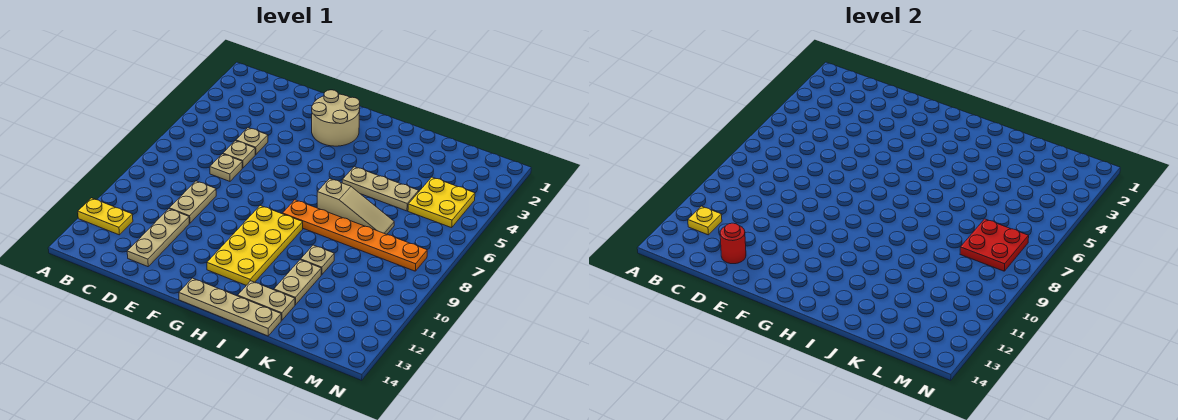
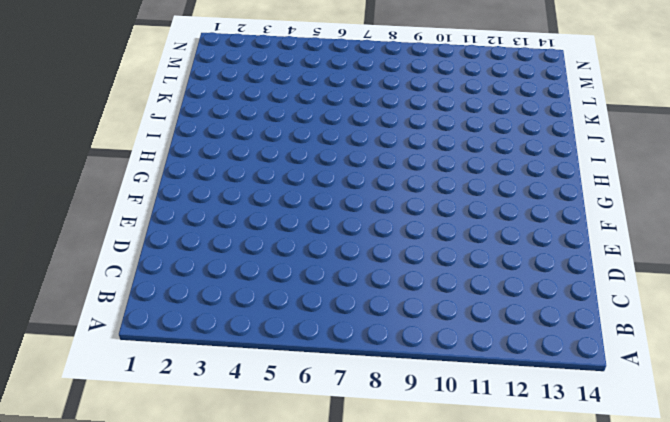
none -> yellow 1x2 plate [78,198,133,235]
none -> tan 1x1 plate [236,128,268,155]
none -> tan 1x1 plate [223,141,255,168]

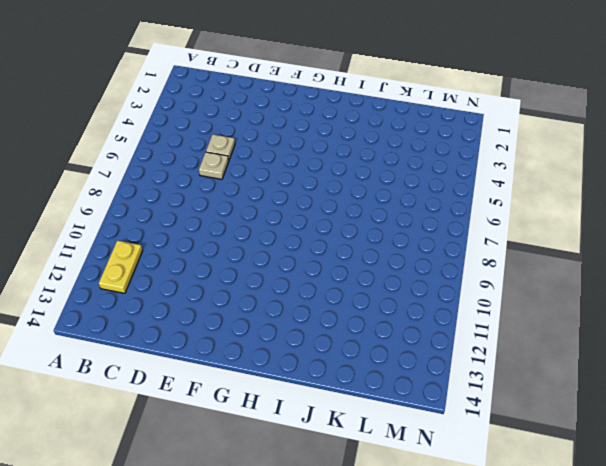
yellow 1x2 plate [99,241,142,293] -> yellow 1x2 plate turned to [78,198,133,235]
none -> tan 1x1 plate [210,154,242,181]
none -> tan 1x2 plate [169,181,216,223]
none -> tan 1x3 plate [127,209,189,267]

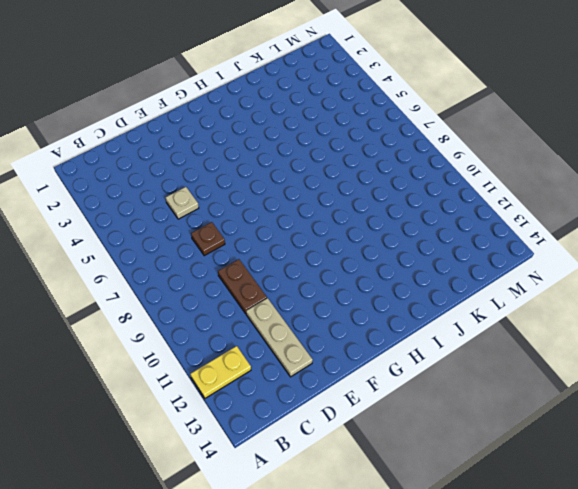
brown 1x1 plate [191,222,225,256] -> tan 1x1 plate [210,154,242,181]
brown 1x2 plate [218,259,267,314] -> tan 1x2 plate [169,181,216,223]
none -> tan 1x1 plate [223,141,255,168]
none -> tan 2x2 round brick [312,90,360,146]
none -> yellow 2x4 plate [207,206,303,285]

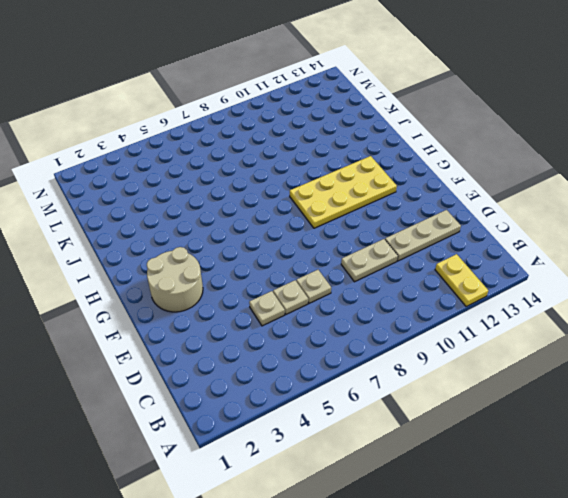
none -> tan 1x4 plate [179,278,281,336]
none -> orange 1x6 plate [283,200,427,271]
none -> tan 1x3 plate [342,167,419,211]

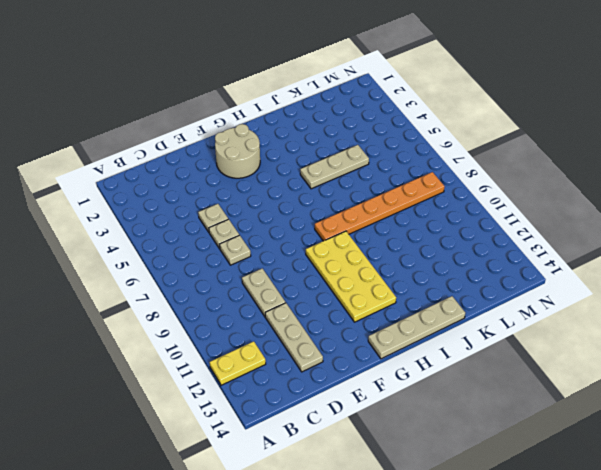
none -> tan 1x3 slope [317,179,394,234]
none -> tan 1x2 plate [238,281,295,320]
none -> tan 1x1 plate [301,245,334,275]

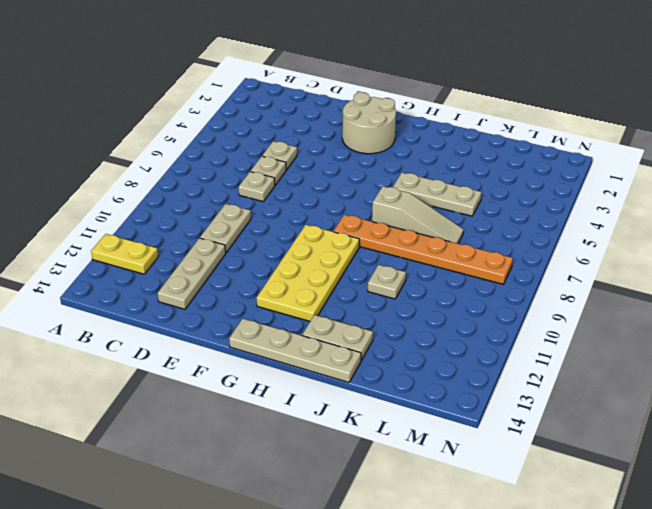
none -> tan 1x2 plate [274,260,321,305]
none -> yellow 2x2 plate [408,177,475,228]
none -> yellow 1x1 plate [688,206,722,235]

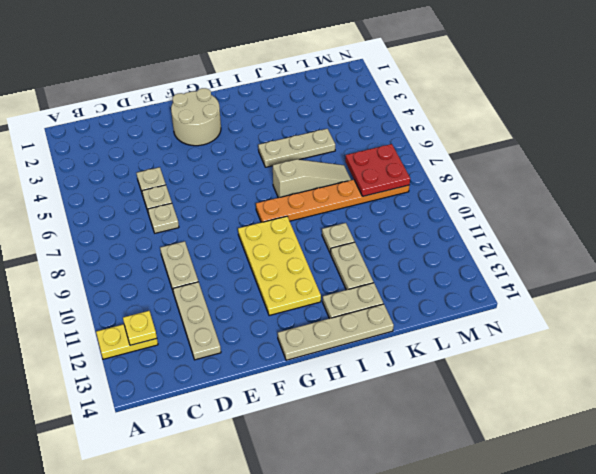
none -> yellow 2x2 plate [408,177,475,228]
none -> red 1x1 round brick [720,223,746,264]

